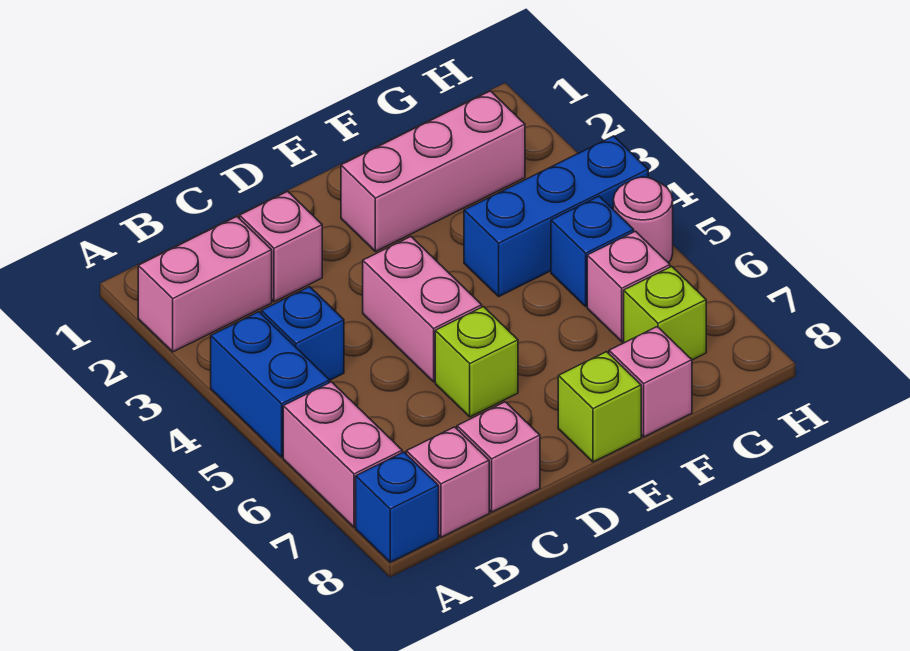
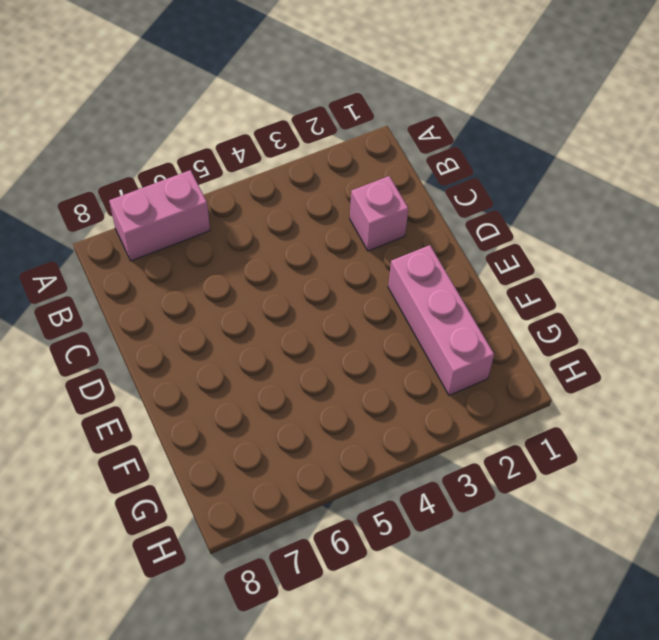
none -> pink 1x2 brick [138,217,272,352]
none -> blue 1x2 brick [211,312,330,457]
none -> blue 1x1 brick [356,452,439,562]

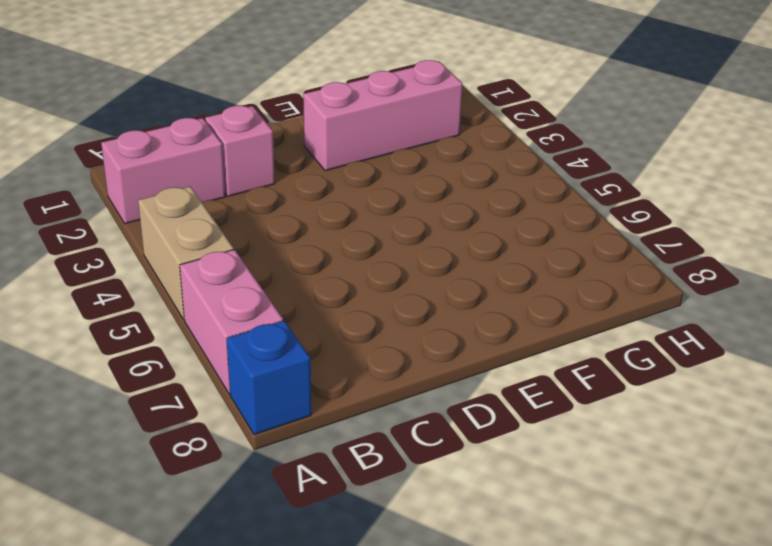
tan 1x2 brick [138,187,234,319] -> blue 1x2 brick [211,312,330,457]
none -> blue 1x1 brick [261,287,344,380]
none -> pink 1x1 brick [406,427,489,537]
none -> pink 1x1 brick [457,402,540,512]

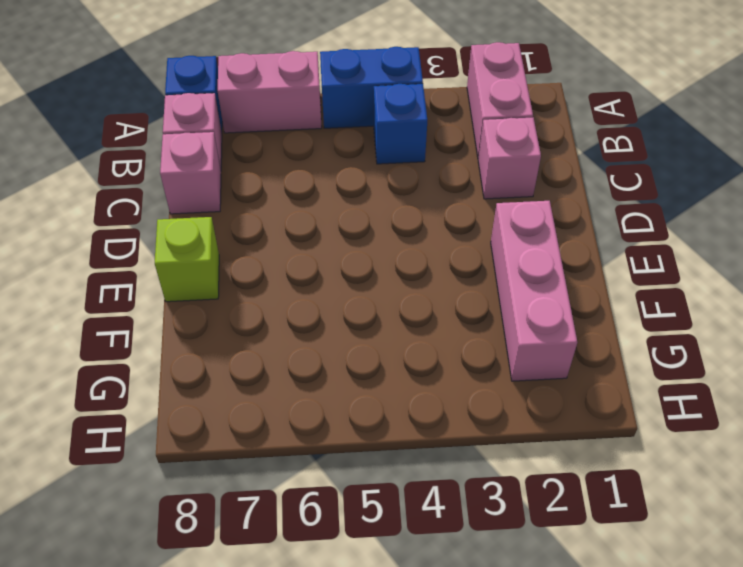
none -> pink 1x2 brick [363,237,482,382]
none -> lime 1x1 brick [435,307,518,417]
none -> blue 1x3 brick [464,136,648,296]

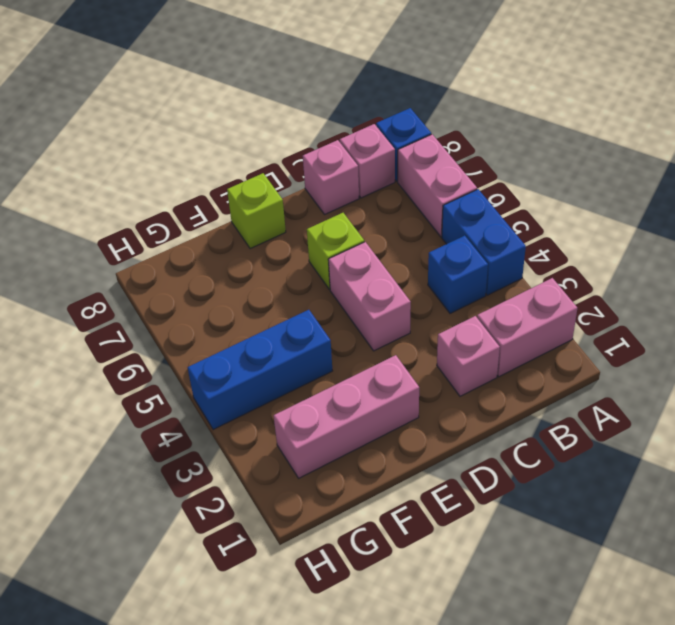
none -> pink 1x1 brick [609,327,692,437]
none -> blue 1x1 brick [551,196,634,306]
none -> pink 1x1 brick [587,231,670,342]

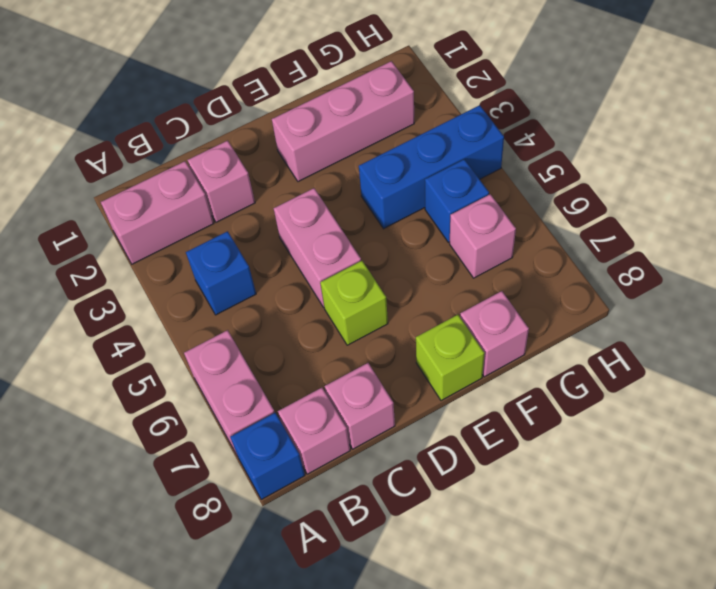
none -> blue 1x2 brick [211,312,330,457]
none -> lime 1x1 brick [624,266,706,360]
none -> pink 1x1 round brick [613,177,673,263]

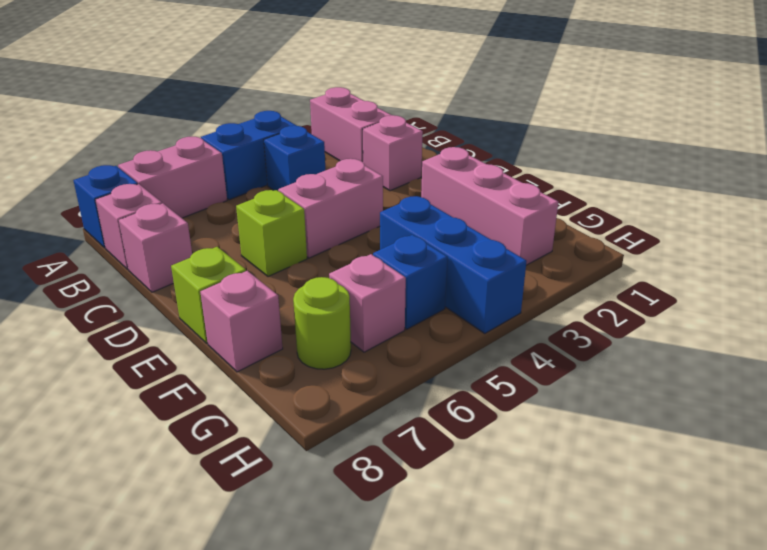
lime 1x1 round brick [293,277,351,369] -> lime 1x1 brick [624,266,706,360]
none -> pink 1x1 round brick [613,177,673,263]

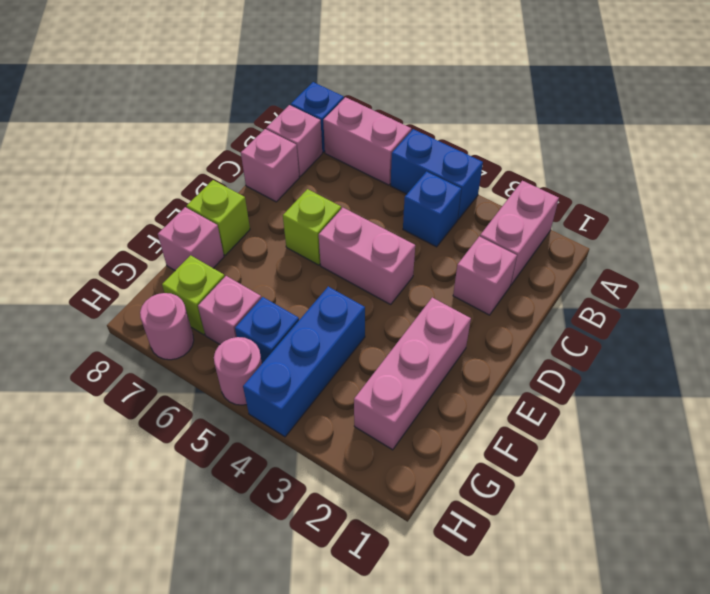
pink 1x1 round brick [140,293,194,360] -> none

